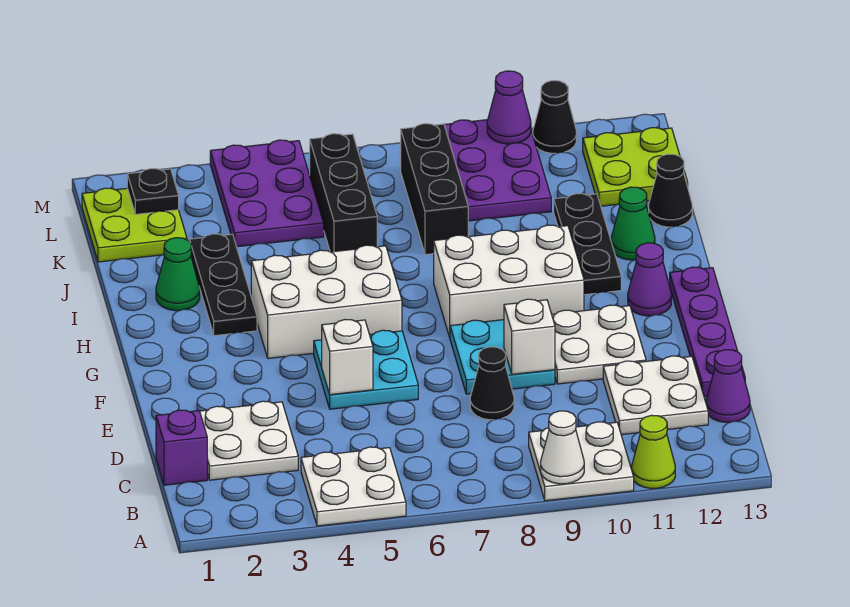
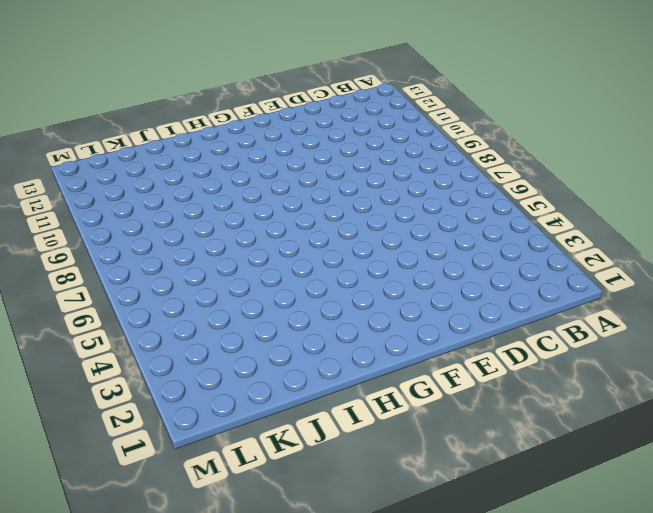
none -> white 2x2 plate [301,447,406,526]
none -> white 2x2 plate [529,422,634,501]
none -> lime 1x1 cone [632,415,675,488]
none -> purple 1x1 brick [156,410,207,485]

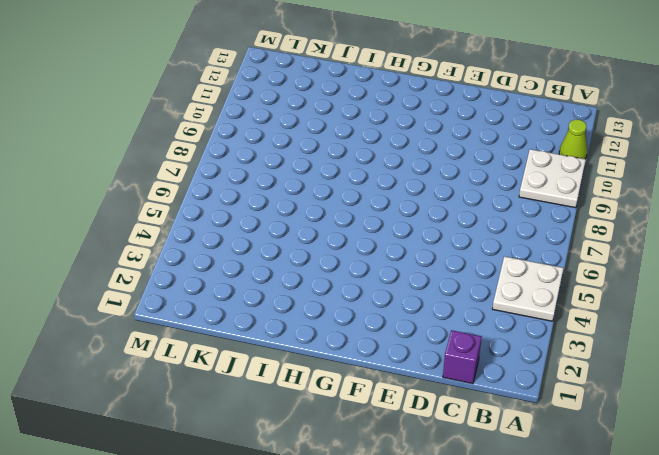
none -> white 2x2 plate [200,401,298,480]
none -> white 2x2 plate [603,356,708,435]
none -> purple 1x1 cone [706,350,750,422]
none -> black 1x1 cone [470,347,514,420]

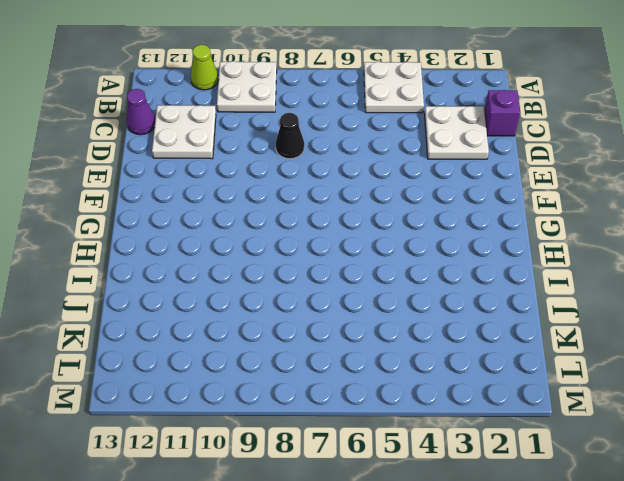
none -> purple 1x4 plate [670,267,745,397]
none -> cyan 2x2 plate [314,330,418,409]
none -> cyan 2x2 plate [450,320,555,394]
none -> white 2x2 plate [552,305,646,384]

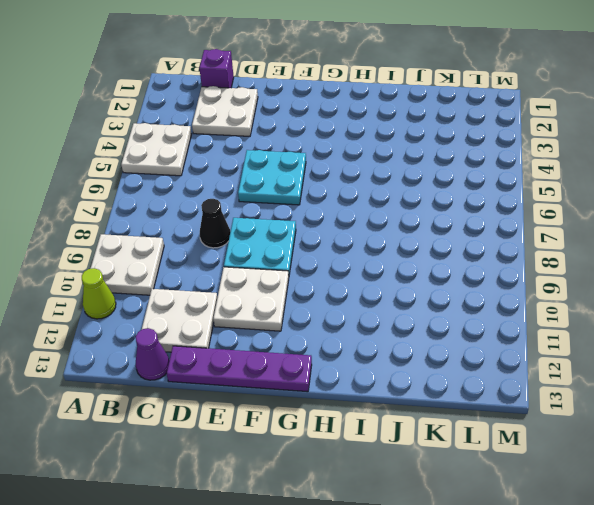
none -> white 2x3 brick [251,245,402,358]
none -> white 2x3 brick [434,225,584,337]
none -> purple 1x1 cone [628,243,671,316]
none -> black 1x3 plate [189,234,257,336]

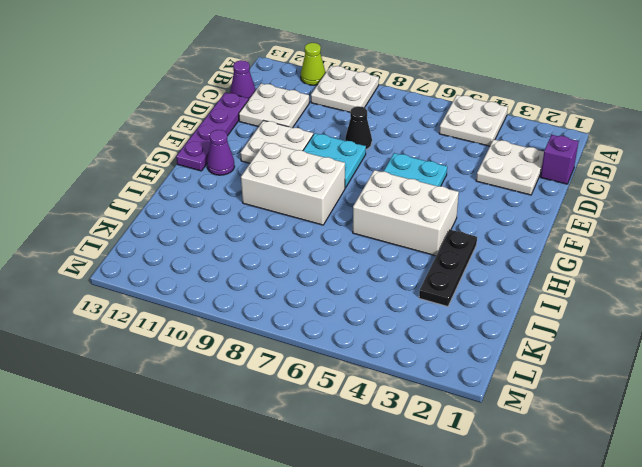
none -> black 1x3 plate [554,194,621,295]
none -> green 1x1 cone [156,238,200,311]
none -> green 1x1 cone [611,187,655,260]
none -> black 1x3 brick [310,134,377,252]

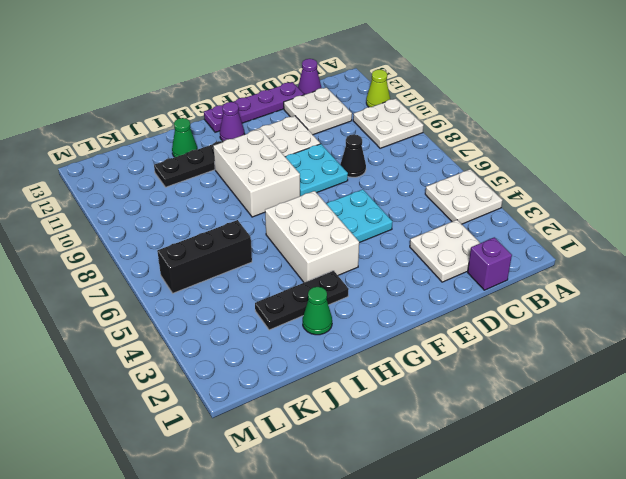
none -> black 1x3 brick [401,124,468,255]
none -> black 1x1 cone [649,154,692,227]
none -> lime 2x2 plate [82,188,187,262]
none -> purple 2x3 plate [210,140,324,247]

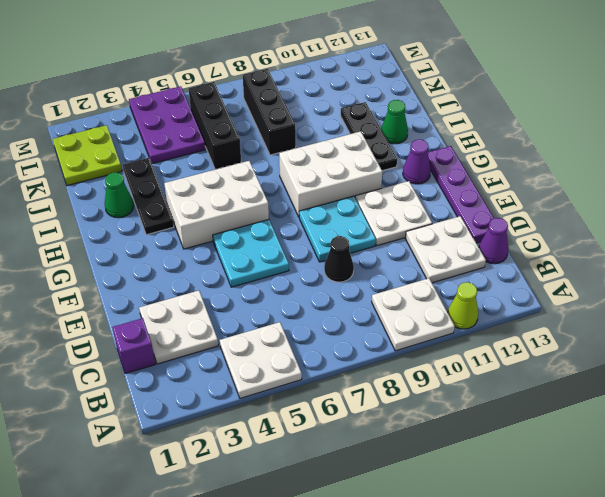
none -> black 1x1 cone [649,154,692,227]
none -> purple 2x3 plate [444,120,551,221]
none -> lime 2x2 plate [583,128,688,206]
none -> black 1x1 cone [533,81,576,153]

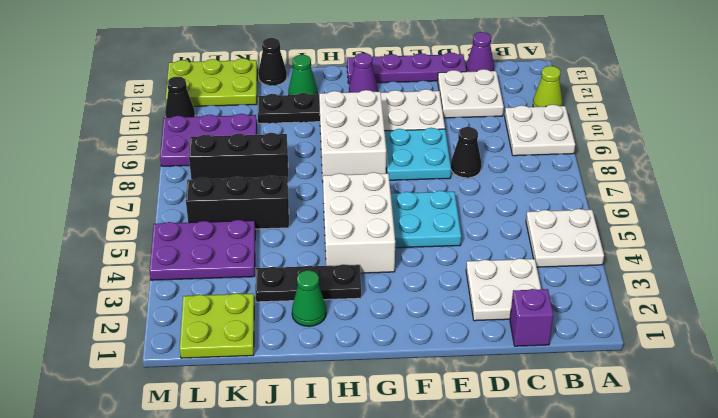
lime 2x3 plate [166,58,257,106] -> lime 2x2 plate [583,128,688,206]
none -> white 1x1 cone [541,411,584,484]
none -> white 1x1 brick [322,320,373,395]
none -> white 1x1 brick [504,299,555,374]
none -> black 1x1 plate [127,169,179,214]

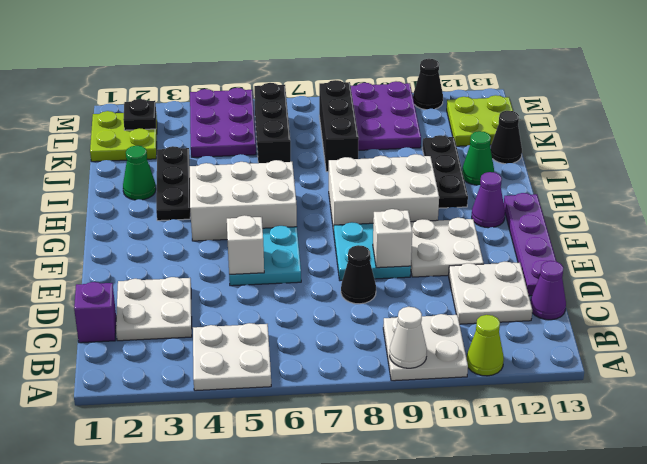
none -> purple 1x1 cone [487,71,531,144]

